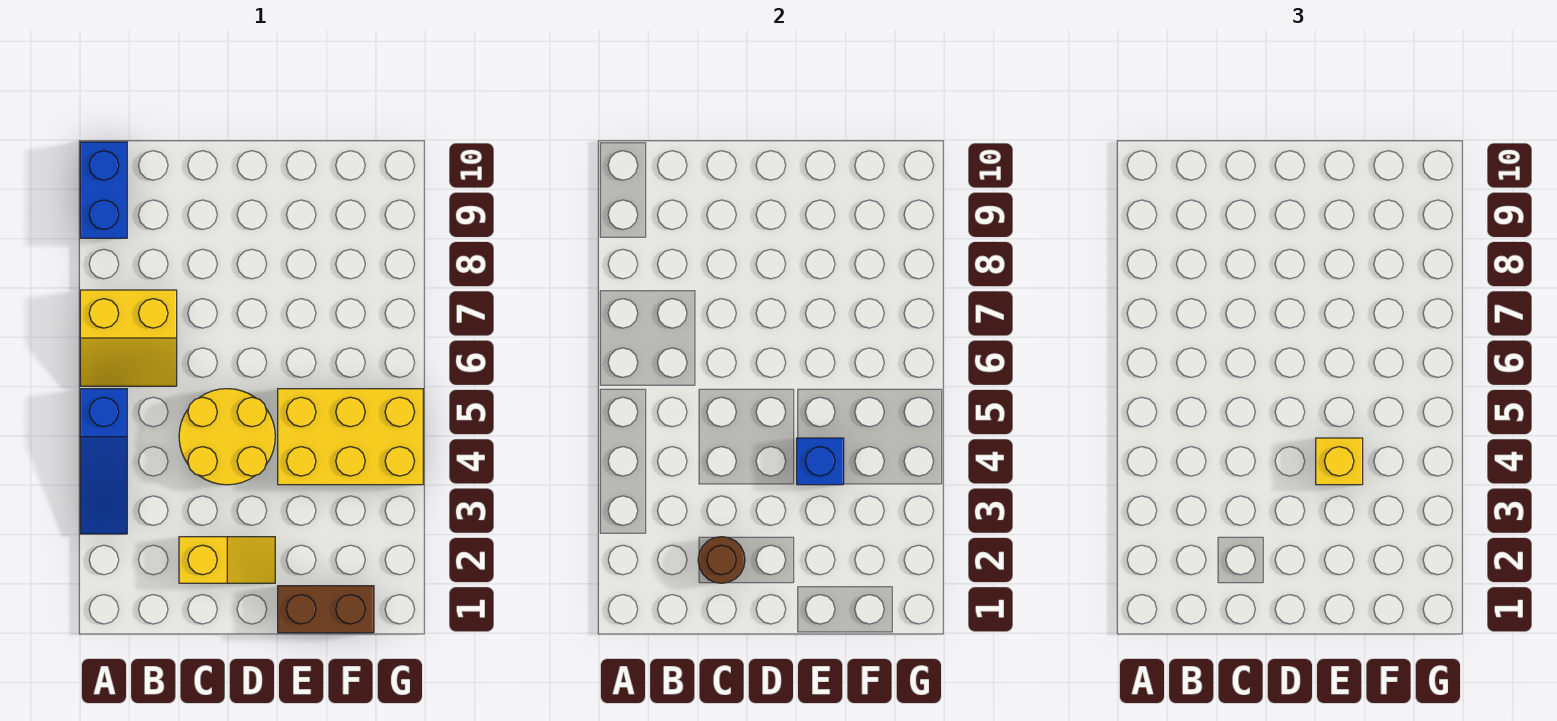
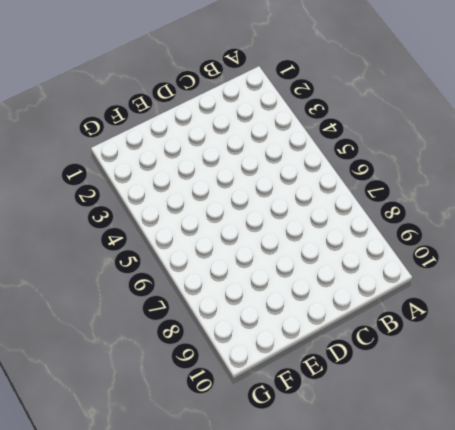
none -> blue 1x3 slope [80,389,127,534]
none -> yellow 2x2 slope [80,290,177,386]

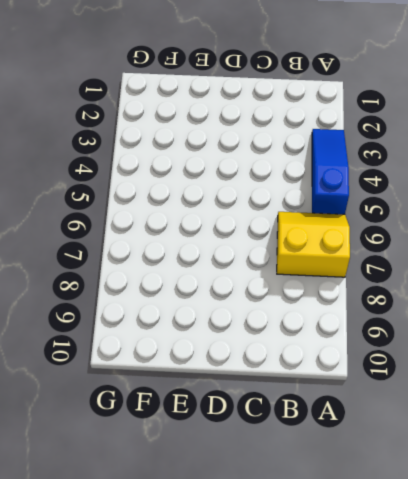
none -> blue 1x2 brick [80,142,127,238]
none -> yellow 1x2 slope [179,537,275,583]

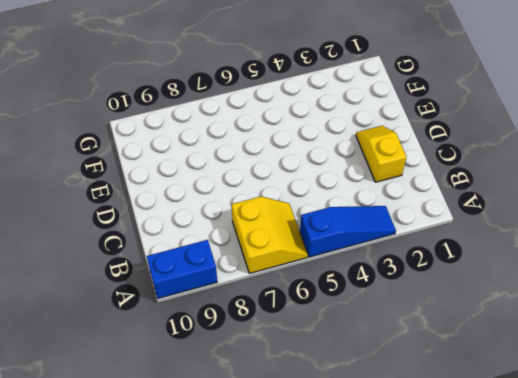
none -> yellow 2x2 round brick [179,389,275,485]
none -> brown 1x2 brick [278,586,374,633]

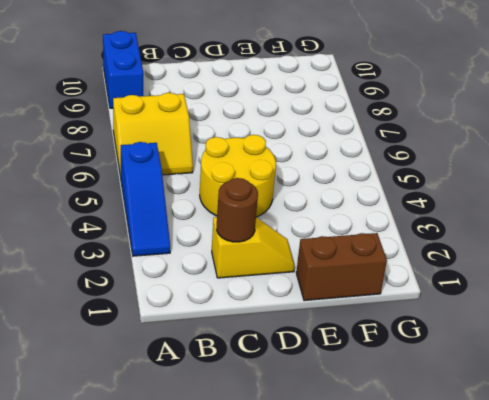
none -> yellow 2x3 brick [278,389,423,485]
none -> blue 1x1 brick [797,438,844,485]

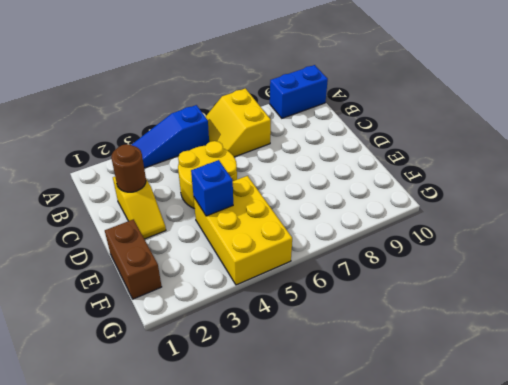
none -> yellow 1x1 brick [1316,438,1363,485]

